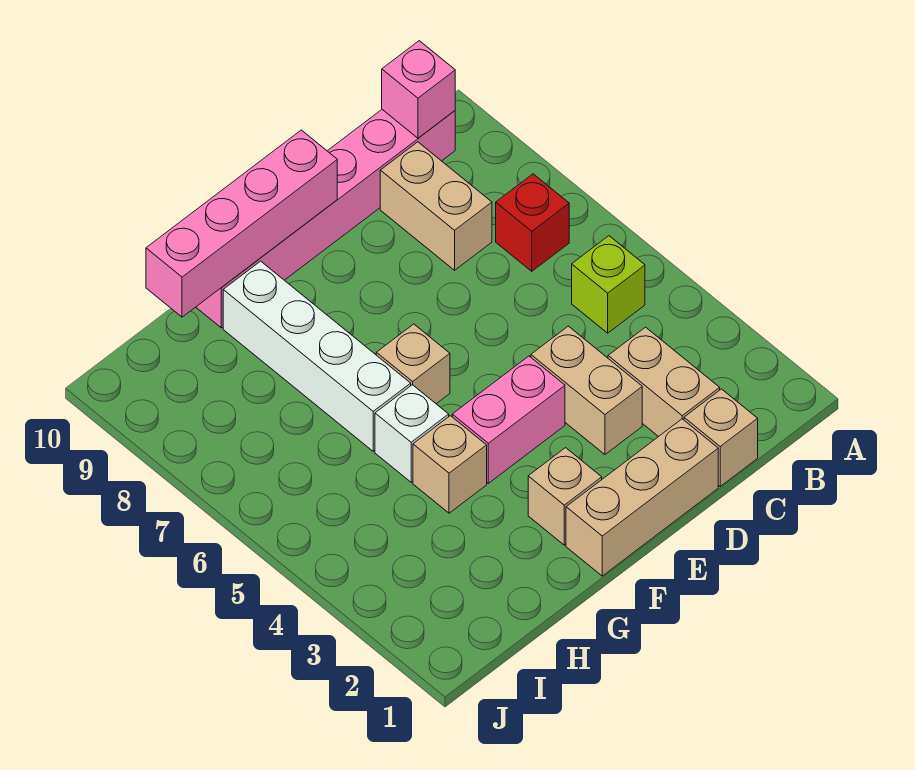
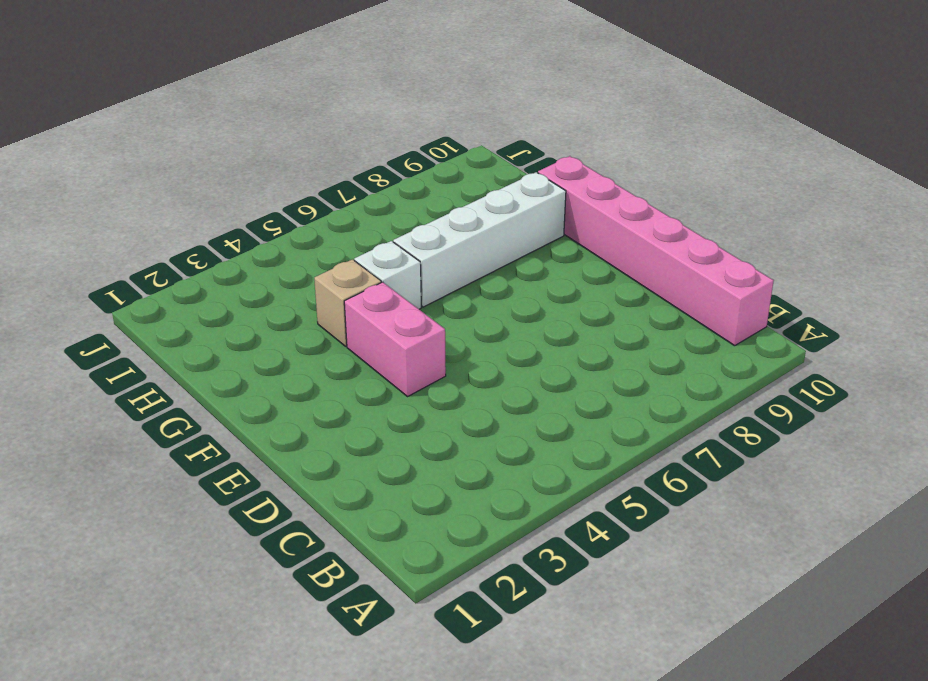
none -> lime 1x1 brick [572,236,645,333]
none -> red 1x1 brick [496,174,569,271]
none -> tan 1x1 brick [684,389,758,486]

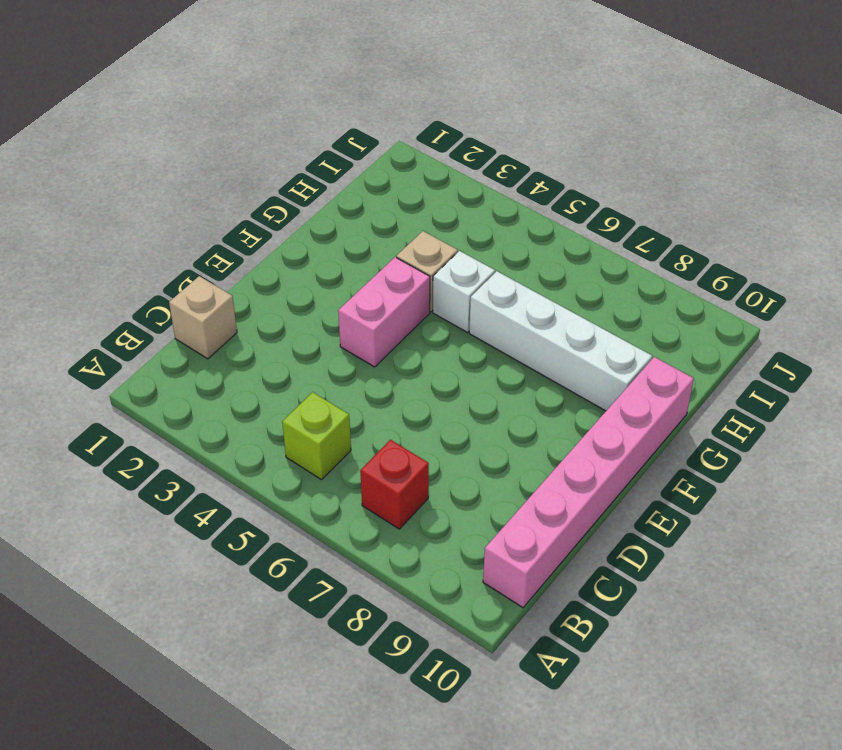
none -> tan 1x2 brick [608,327,720,437]
none -> tan 1x2 brick [380,142,492,270]
none -> tan 1x3 brick [566,419,718,576]

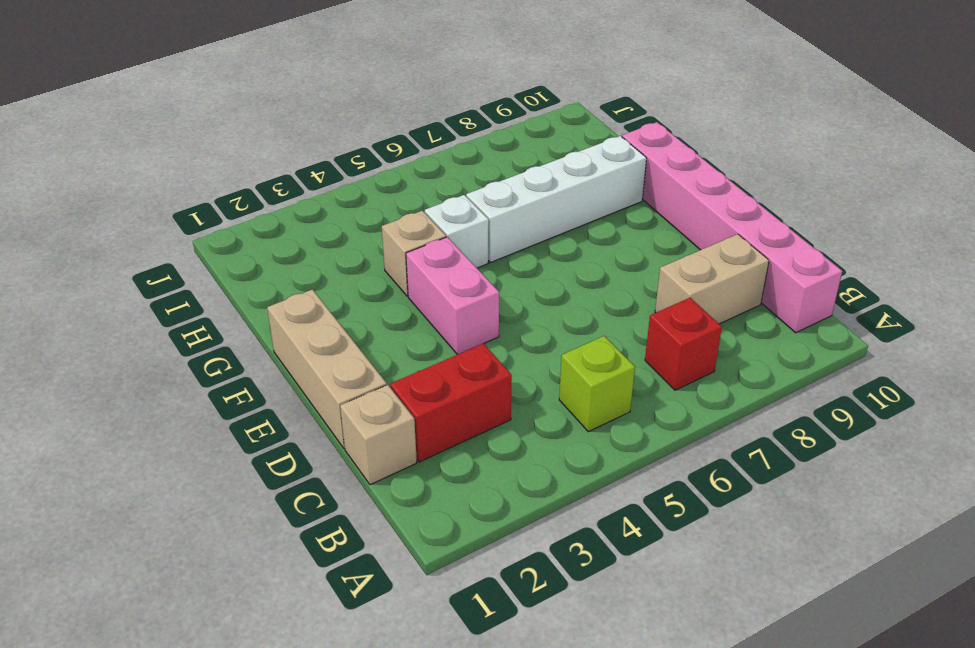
red 1x2 brick [390,343,512,462] -> tan 1x2 brick [608,327,720,437]
none -> tan 1x2 brick [531,326,642,454]
none -> tan 1x1 brick [528,448,602,545]
none -> tan 1x1 brick [376,324,450,404]

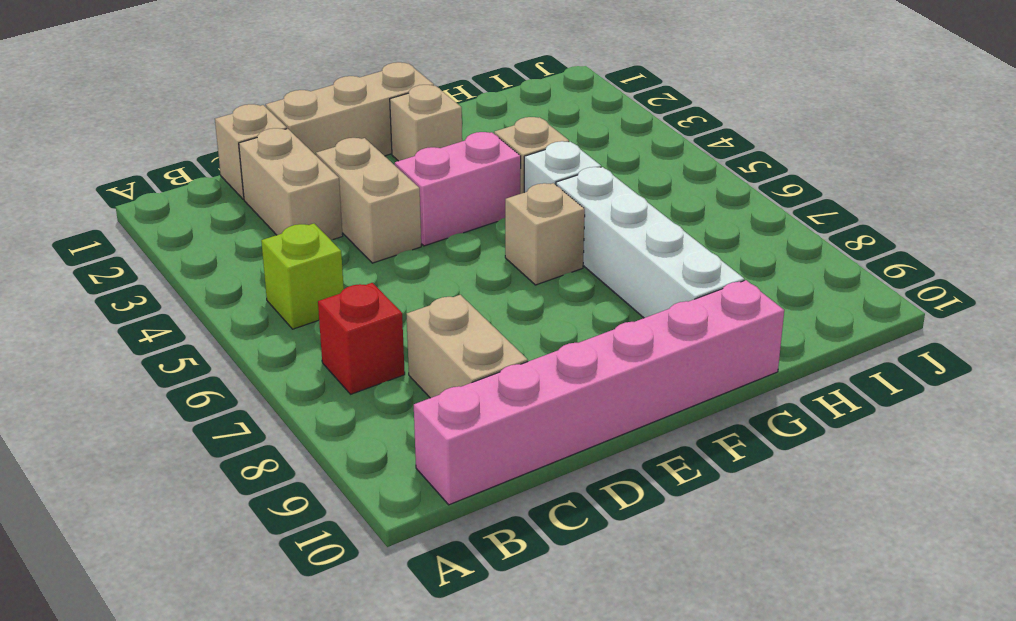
none -> pink 1x1 brick [382,41,455,138]
none -> pink 1x4 brick [146,130,337,317]

